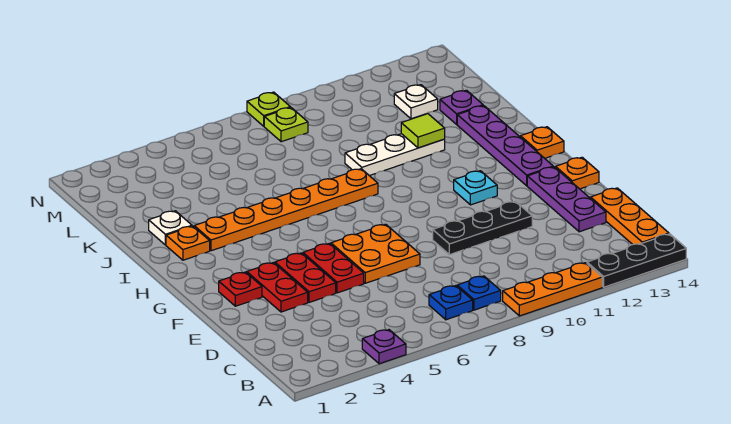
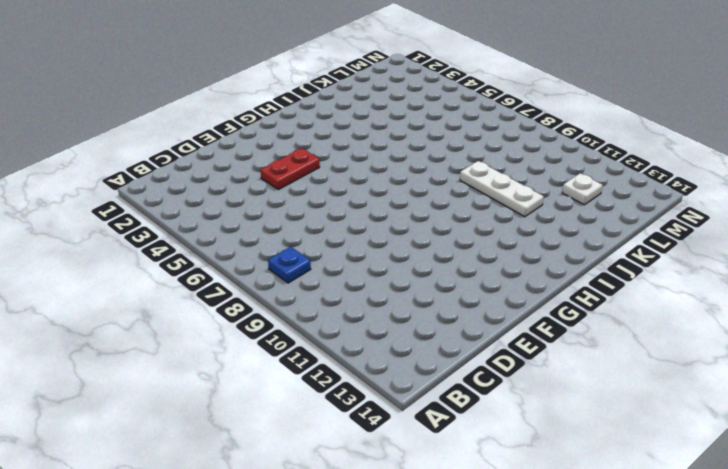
none -> purple 1x1 plate [362,330,406,364]
none -> orange 1x3 plate [503,263,602,316]
none -> black 1x3 plate [587,234,686,287]

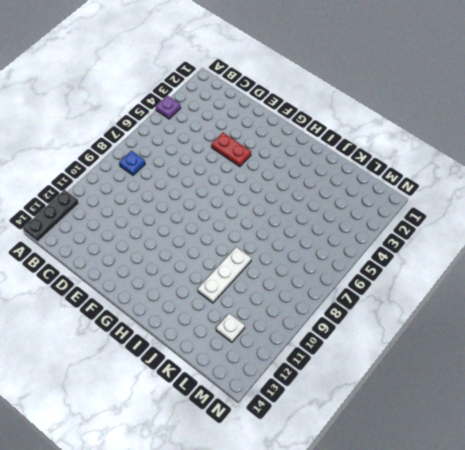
none -> orange 1x3 plate [503,263,602,316]
none -> blue 1x1 plate [429,286,473,320]
none -> orange 1x3 plate [591,188,669,244]

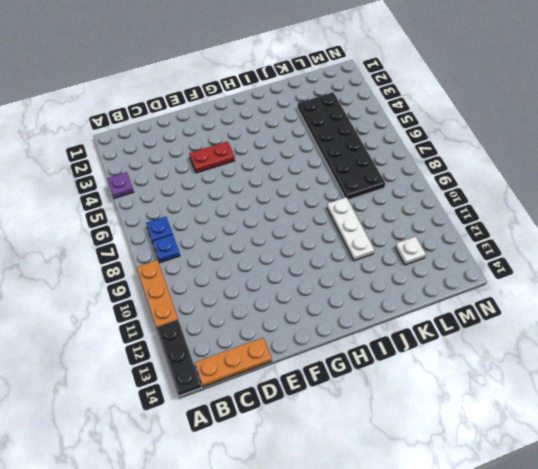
black 2x6 plate [297,92,385,200] -> none
none -> purple 1x3 plate [527,167,606,232]
none -> red 1x2 plate [247,263,308,312]
none -> red 1x2 plate [303,243,364,293]

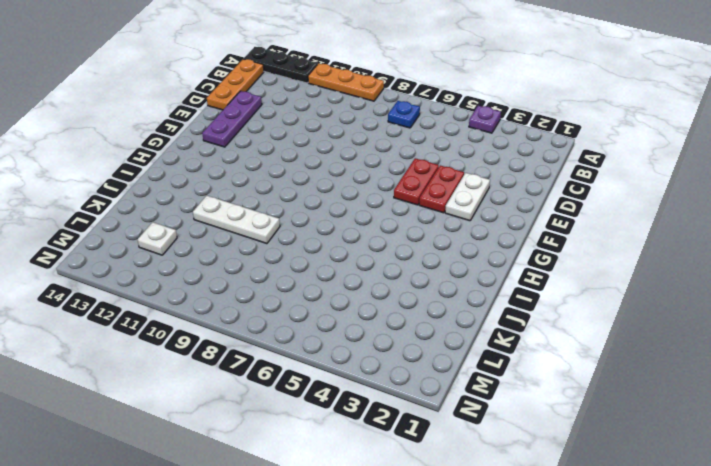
white 1x2 plate [445,173,490,221] -> red 1x2 plate [247,263,308,312]
none -> blue 1x1 plate [457,276,501,310]
none -> orange 2x2 plate [331,224,420,283]
none -> black 1x3 plate [433,201,532,255]

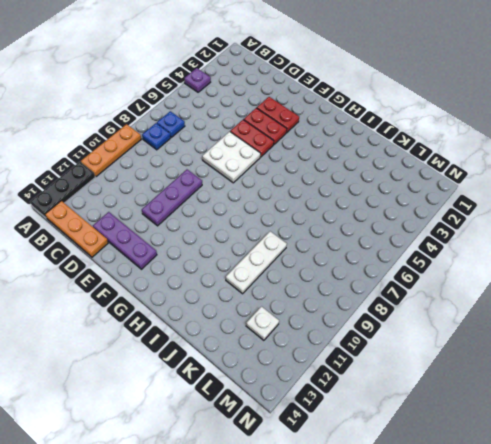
white 2x2 plate [202,132,261,183] -> orange 2x2 plate [331,224,420,283]
purple 1x3 plate [142,169,202,226] -> black 1x3 plate [433,201,532,255]
none -> red 1x1 plate [219,272,262,306]
none -> orange 1x1 plate [556,157,599,189]
none -> cyan 1x1 plate [454,171,497,205]

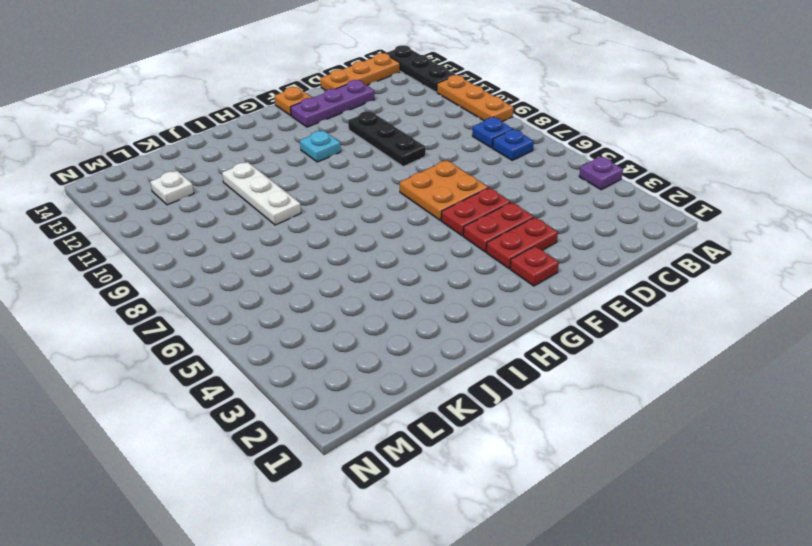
none -> purple 1x4 plate [457,106,553,186]
none -> orange 1x1 plate [520,127,564,158]
none -> orange 1x1 plate [166,226,210,260]

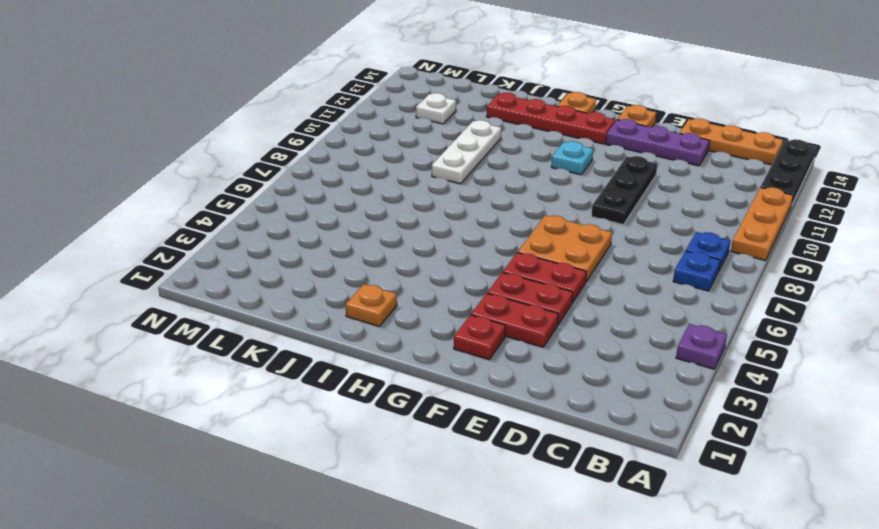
red 1x4 plate [486,93,615,144] -> purple 1x4 plate [457,106,553,186]
none -> orange 1x6 plate [194,169,378,251]
none -> white 1x1 plate [149,211,192,245]
none -> purple 1x1 plate [440,90,483,124]

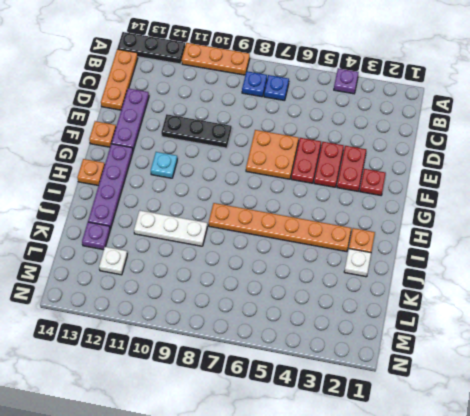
none -> lime 1x1 plate [264,108,308,142]
none -> lime 1x1 plate [247,92,290,126]
none -> lime 1x1 tile [401,114,445,148]

